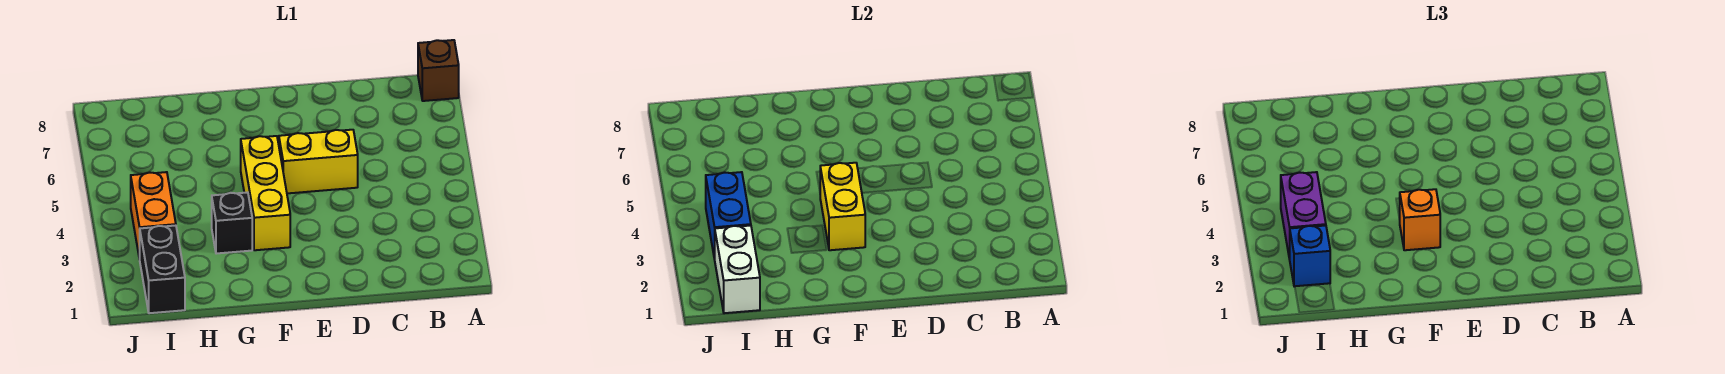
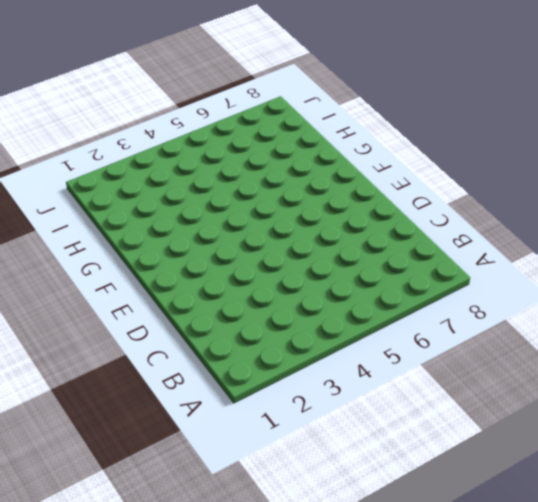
none -> brown 1x1 brick [418,40,459,101]
none -> yellow 1x2 brick [279,130,358,193]
none -> yellow 1x3 brick [241,136,290,250]

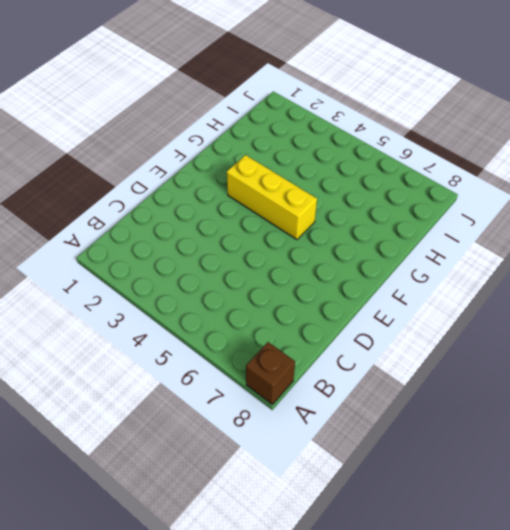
none -> yellow 1x2 brick [279,130,358,193]
none -> black 1x1 brick [212,192,252,254]
none -> black 1x2 brick [140,226,185,313]

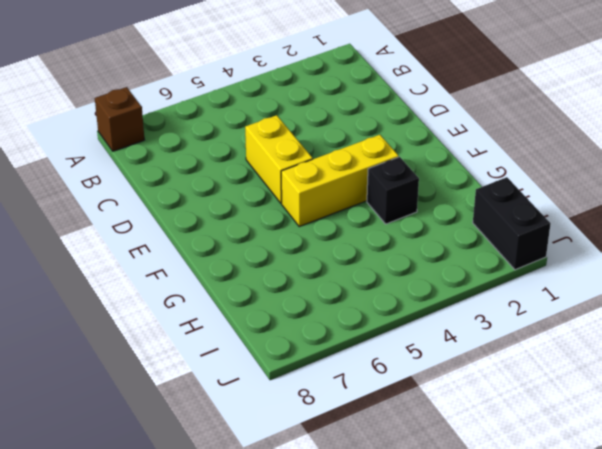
black 1x2 brick [473,177,551,270] -> black 1x2 brick turned to [140,226,185,313]
none -> orange 1x2 brick [131,172,176,259]
none -> yellow 1x2 brick [820,163,865,250]
none -> white 1x2 brick [715,226,760,313]

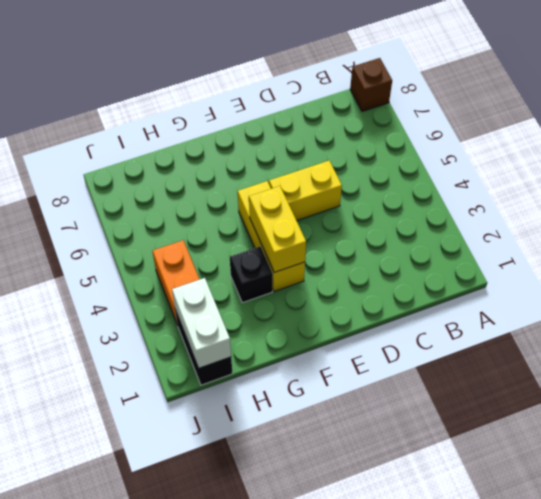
none -> blue 1x2 brick [706,172,751,259]
none -> orange 1x1 brick [1400,189,1440,250]
none -> blue 1x1 brick [1290,226,1330,287]

